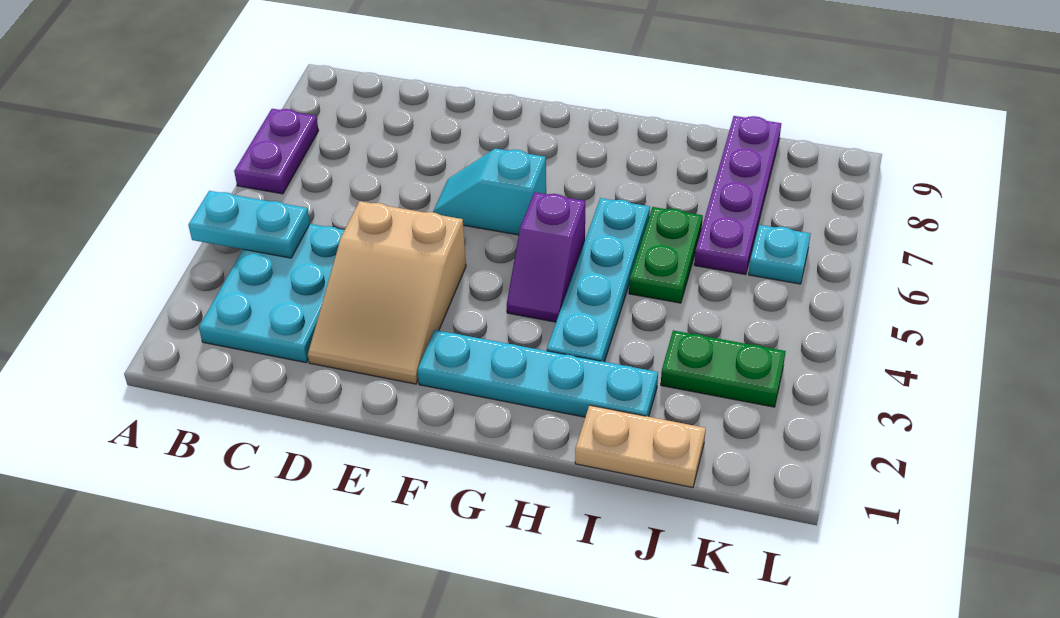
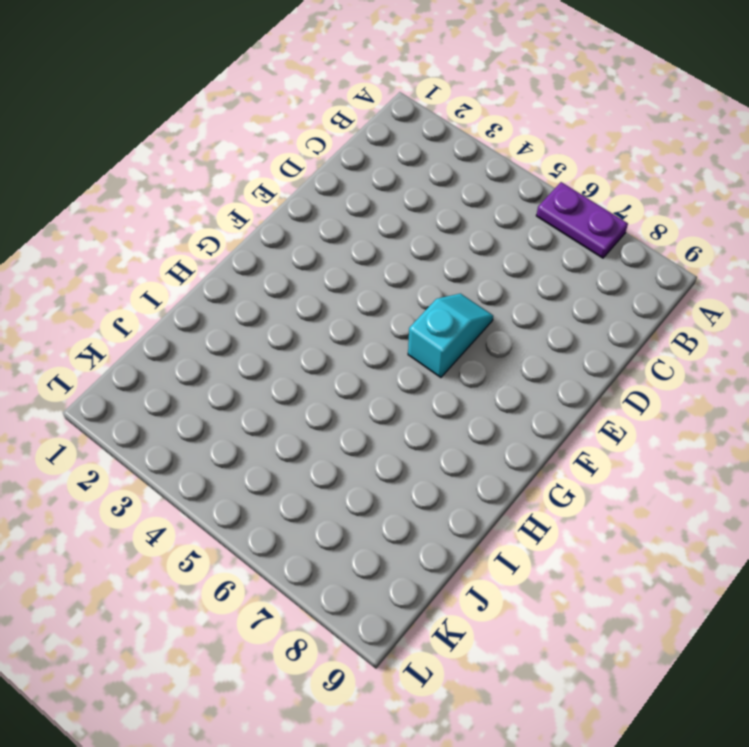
none -> cyan 2x3 plate [199,224,344,363]
none -> tan 2x3 slope [308,201,466,384]
none -> cyan 1x4 plate [417,330,658,417]

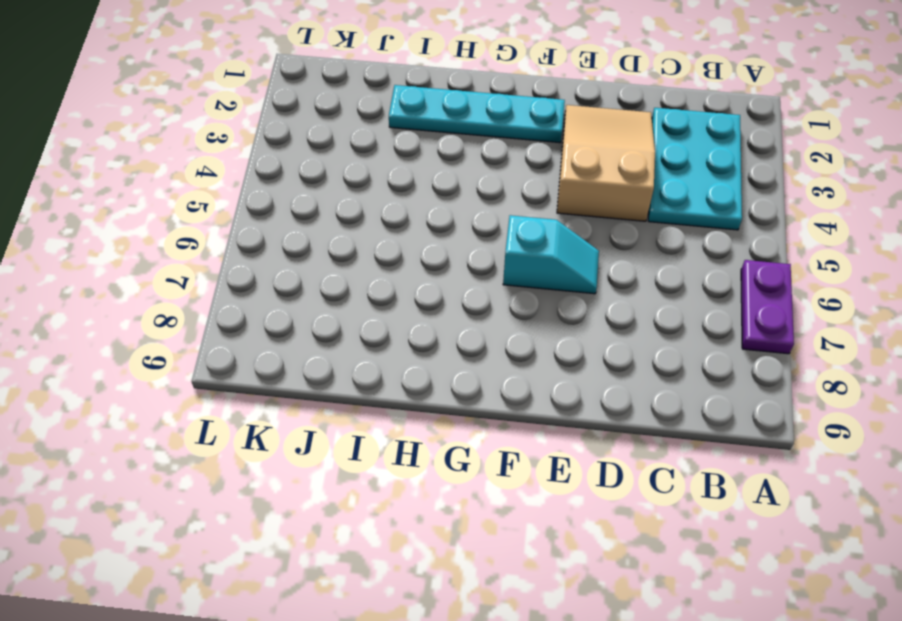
none -> purple 1x2 slope [507,192,585,322]
none -> cyan 1x4 plate [547,198,650,362]
none -> tan 1x2 plate [575,405,706,488]

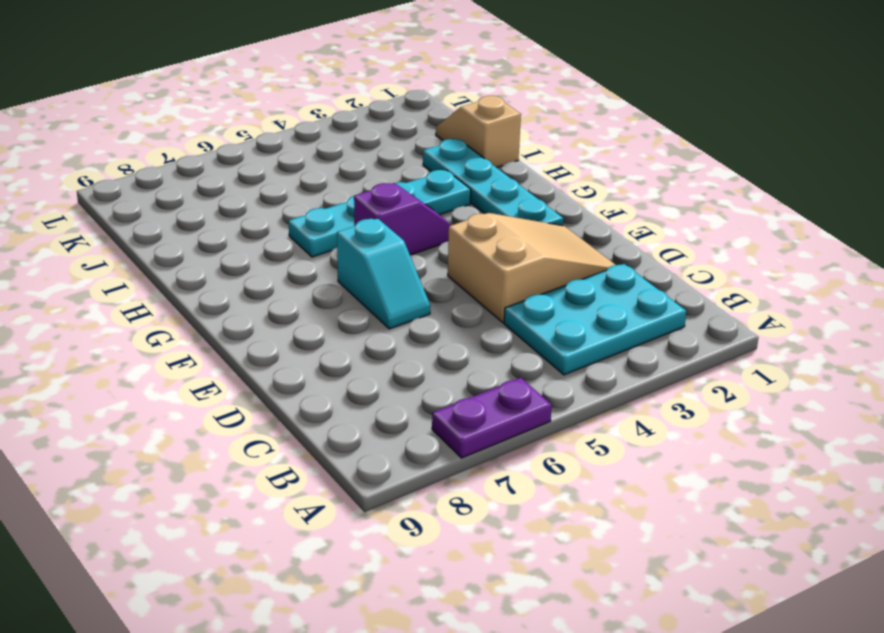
tan 1x2 slope [436,96,521,168] -> tan 1x2 plate [575,405,706,488]
none -> green 1x2 plate [629,207,703,303]
none -> green 1x2 plate [661,330,786,407]
none -> purple 1x4 plate [694,116,781,275]

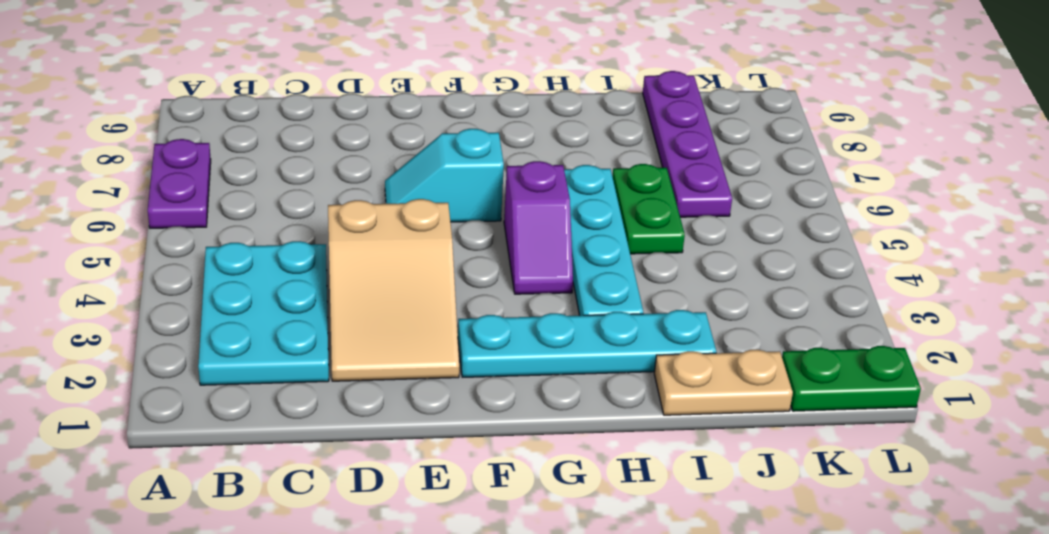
green 1x2 plate [782,346,921,411] -> green 1x2 plate moved to [661,330,786,407]
none -> cyan 1x1 plate [749,225,810,284]
none -> cyan 1x2 plate [188,191,310,258]

